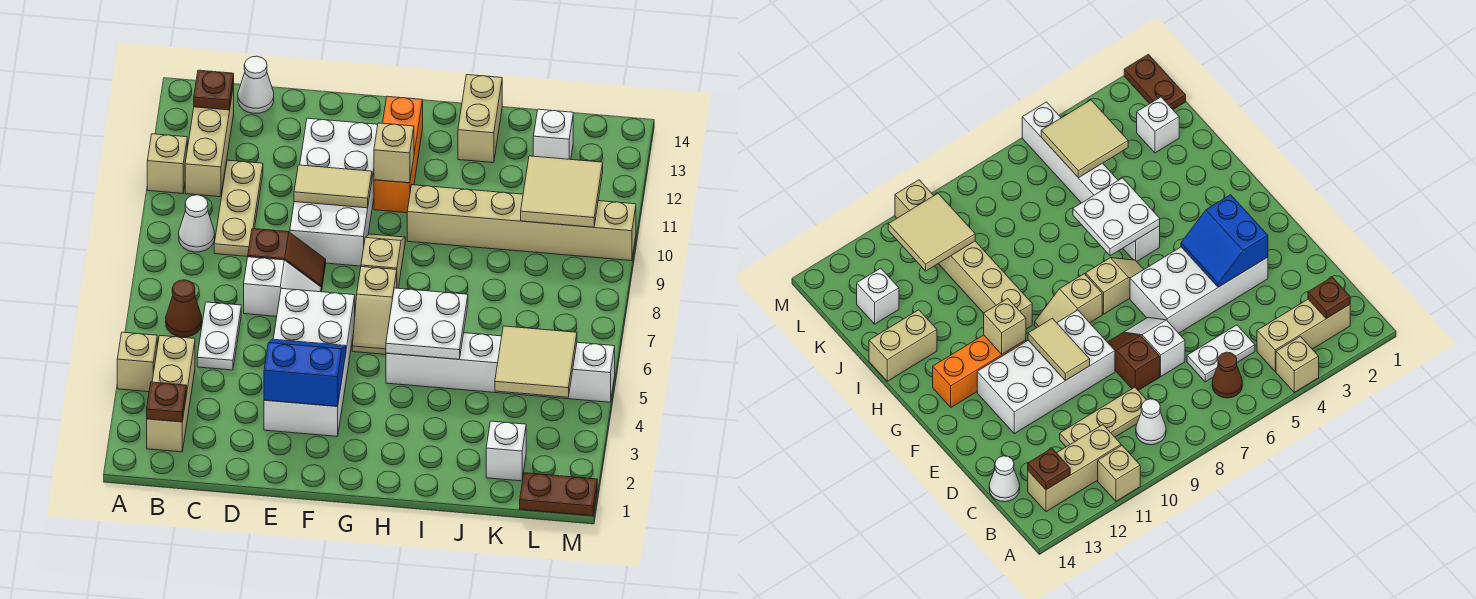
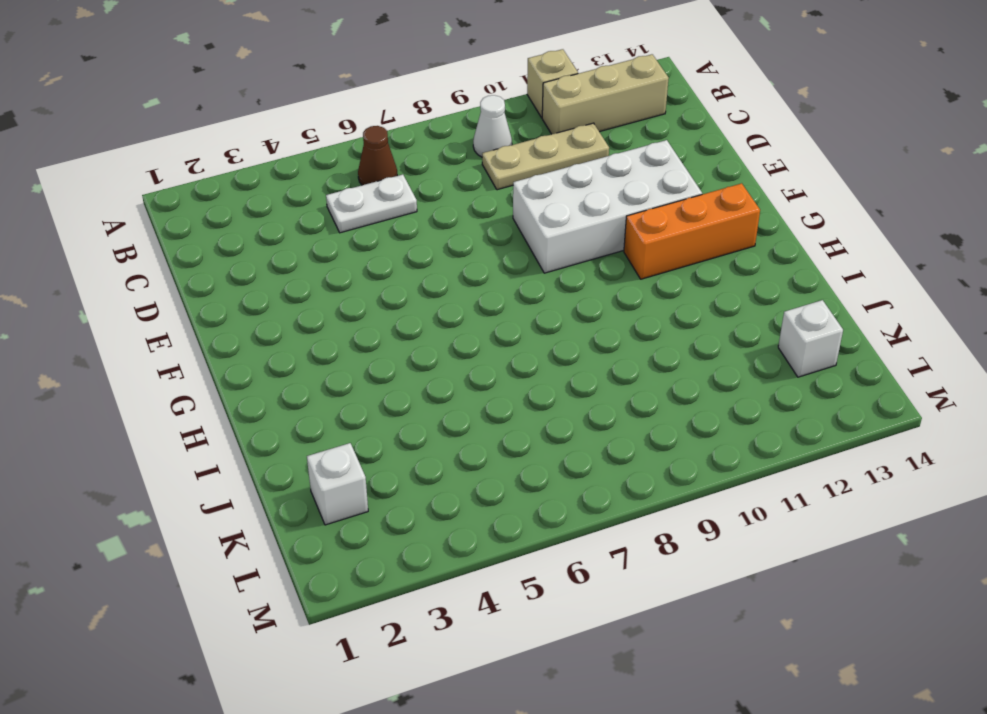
none -> tan 1x1 brick [117,332,157,392]
none -> tan 1x3 brick [147,336,195,452]
none -> white 1x1 cone [238,56,274,113]
none -> white 1x2 slope [244,257,321,316]

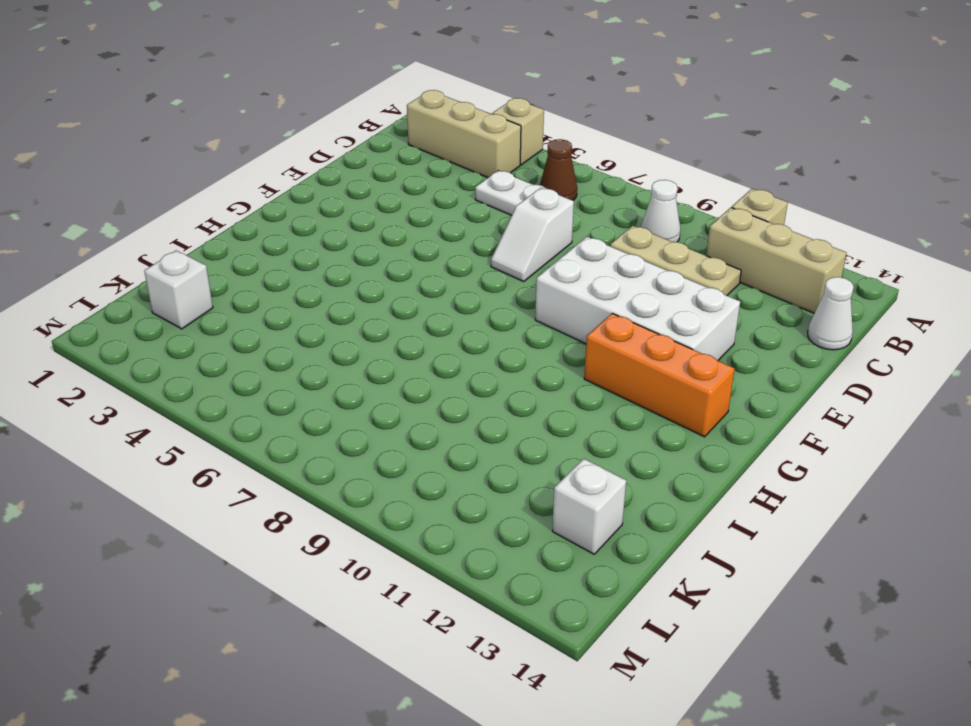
none -> brown 1x2 slope [248,229,326,291]
none -> white 2x4 brick [264,288,355,436]
none -> tan 1x2 slope [352,267,397,354]
none -> tan 1x2 slope [361,234,405,288]

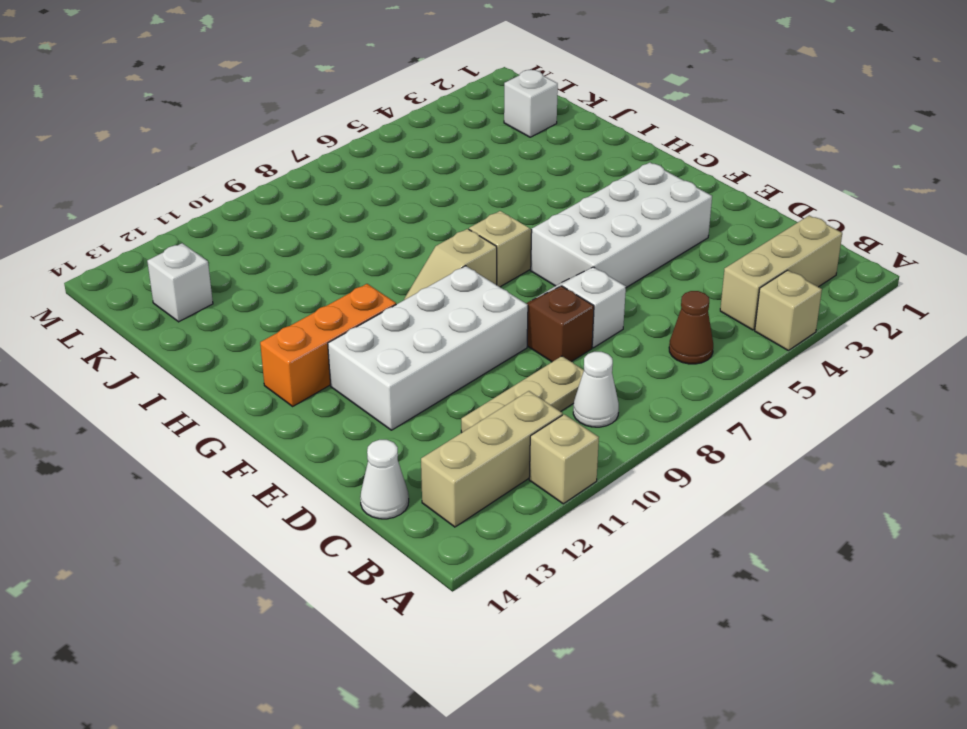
none -> white 1x2 plate [197,302,241,370]
none -> white 1x6 brick [386,333,615,402]
none -> tan 1x6 brick [407,185,636,261]
none -> tan 1x2 brick [458,75,502,163]

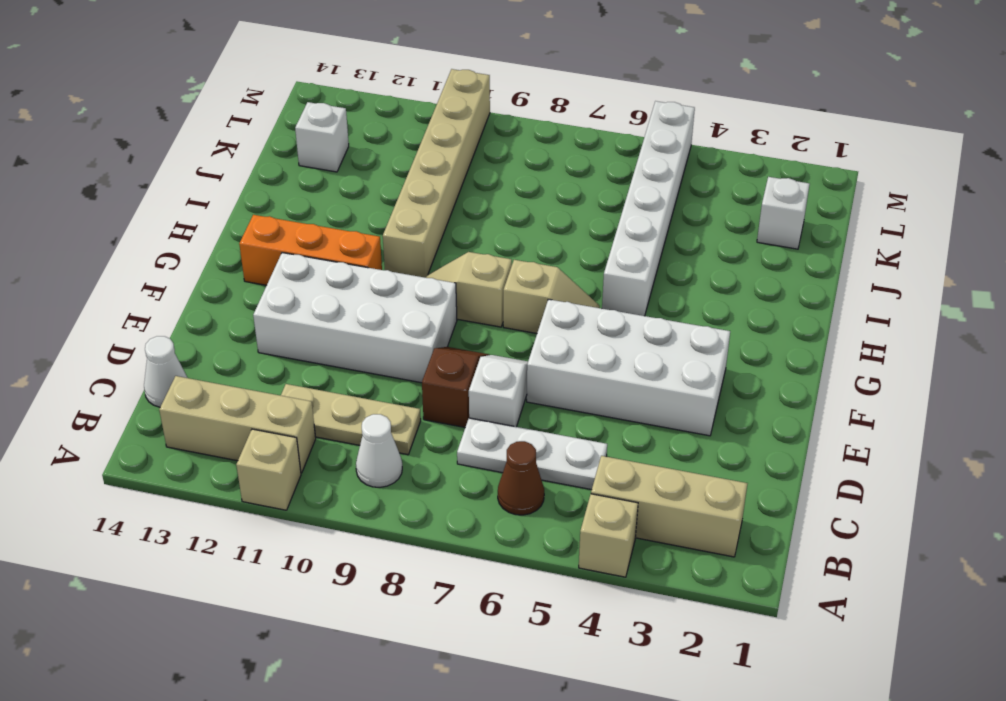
white 1x3 plate [457,418,607,490] -> white 1x2 plate [197,302,241,370]
none -> tan 1x2 brick [458,75,502,163]
none -> brown 1x2 plate [520,473,597,516]
none -> brown 1x1 plate [147,382,187,422]
none -> brown 1x1 plate [194,70,234,110]

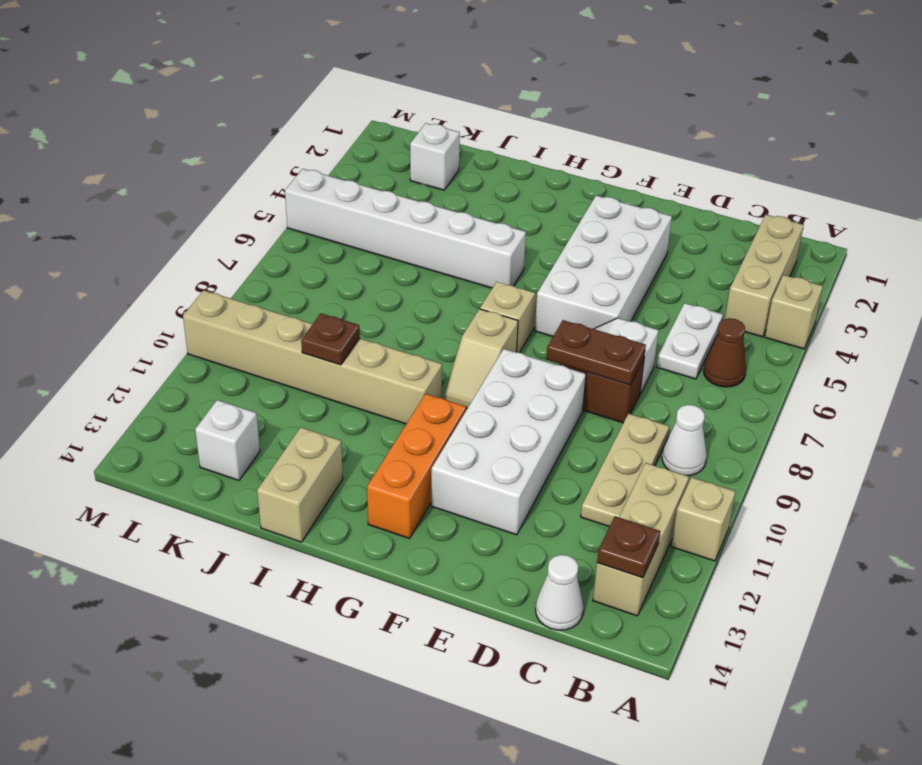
brown 1x2 plate [546,320,646,385] -> brown 1x2 plate moved to [520,473,597,516]
brown 1x1 plate [301,313,360,365] -> brown 1x1 plate moved to [147,382,187,422]
none -> blue 2x2 slope [264,339,346,406]
none -> tan 1x2 tile [294,165,372,208]
none -> tan 1x1 brick [374,123,414,183]
none -> white 2x2 plate [386,288,468,359]

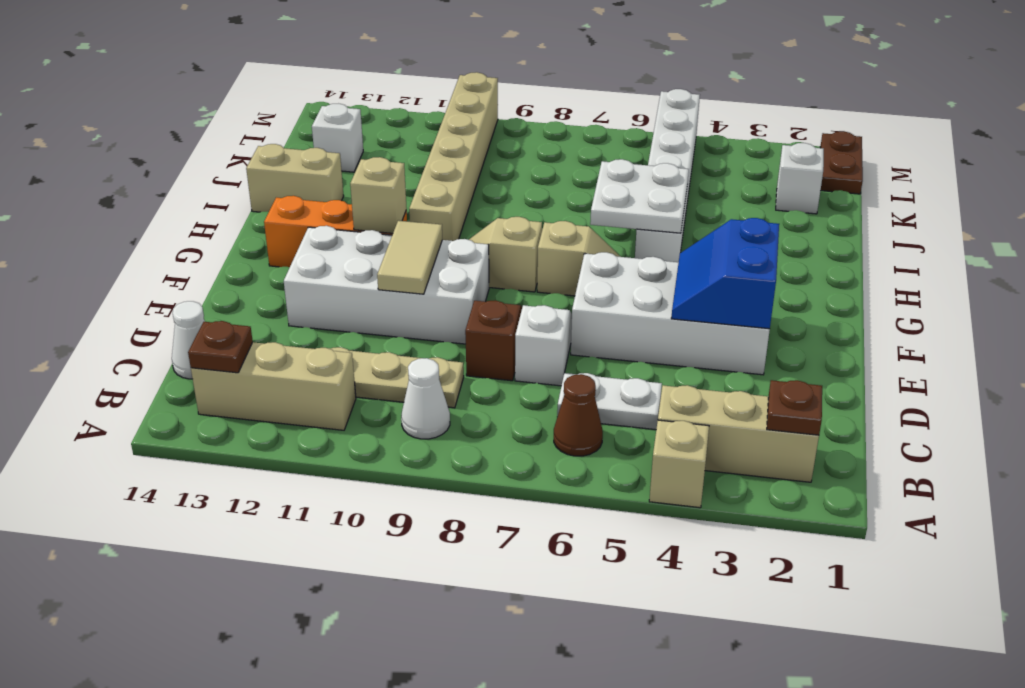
none -> tan 1x1 brick [147,134,187,194]
none -> tan 2x2 tile [495,326,577,397]
none -> tan 2x2 tile [521,156,603,227]

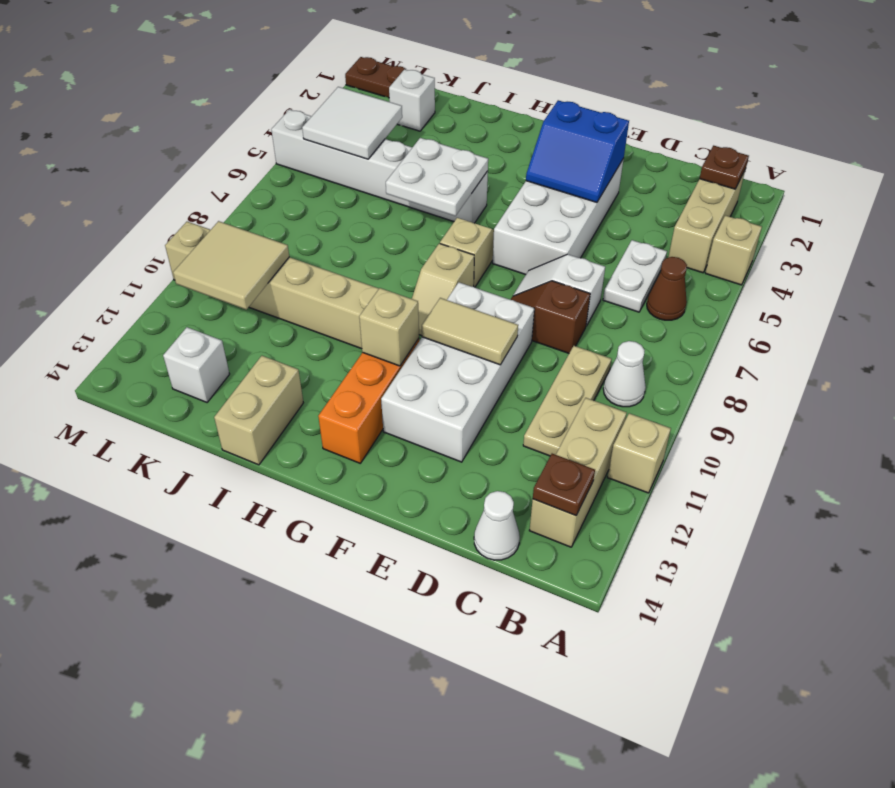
white 2x2 tile [302,87,402,159] -> tan 2x2 tile [495,326,577,397]

